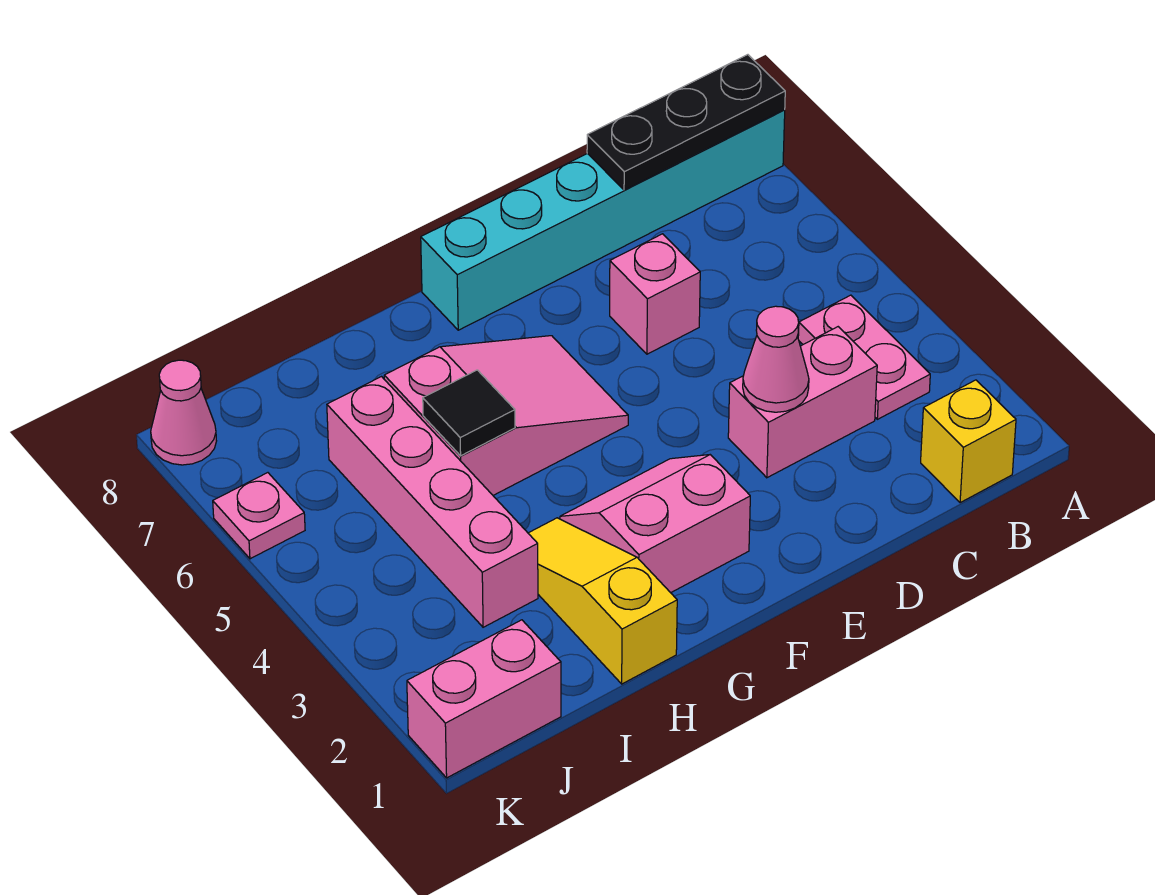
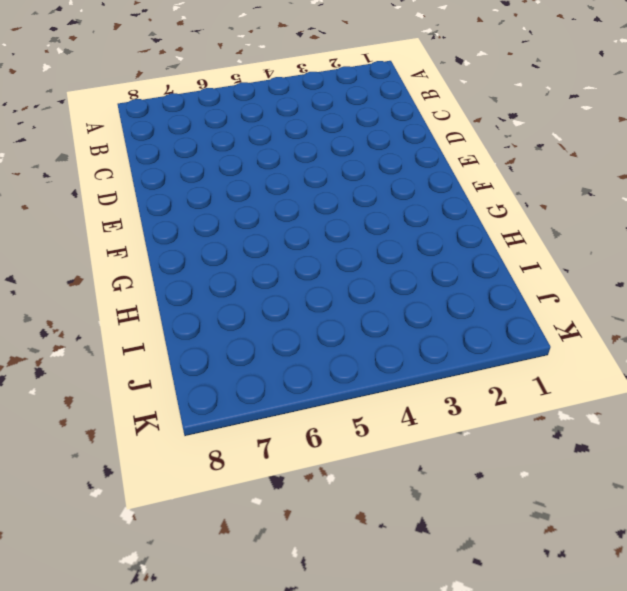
none -> cyan 1x6 brick [421,110,785,330]
none -> yellow 1x1 brick [921,380,1016,503]
none -> pink 1x2 plate [798,295,930,419]

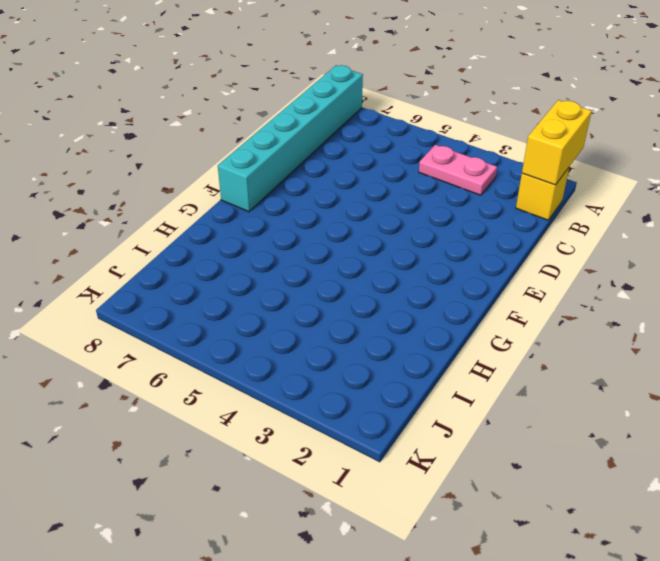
yellow 1x2 brick [522,100,592,185] -> none
none -> pink 1x2 brick [728,327,877,478]
none -> pink 1x1 brick [610,234,700,354]
none -> pink 2x2 slope [560,455,750,593]

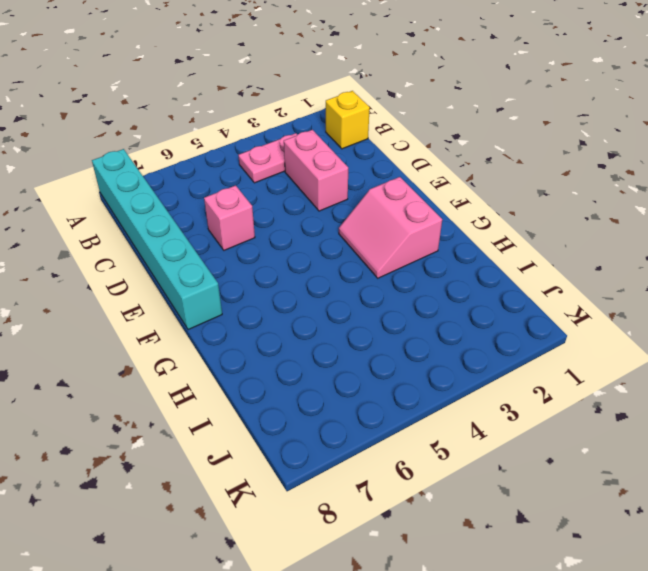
none -> pink 2x3 slope [384,336,628,495]
none -> yellow 1x3 slope [528,518,677,684]
none -> pink 1x4 brick [327,377,538,627]

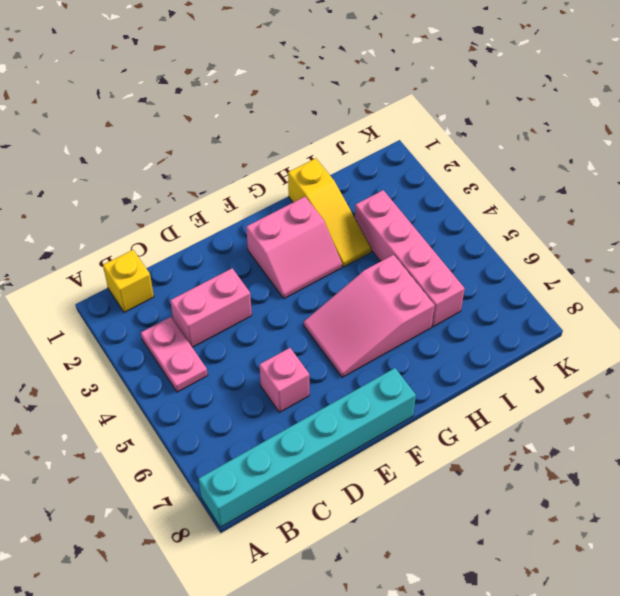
none -> pink 1x2 brick [407,620,561,778]
none -> pink 1x1 plate [213,473,305,559]
none -> pink 1x1 cone [151,360,216,465]

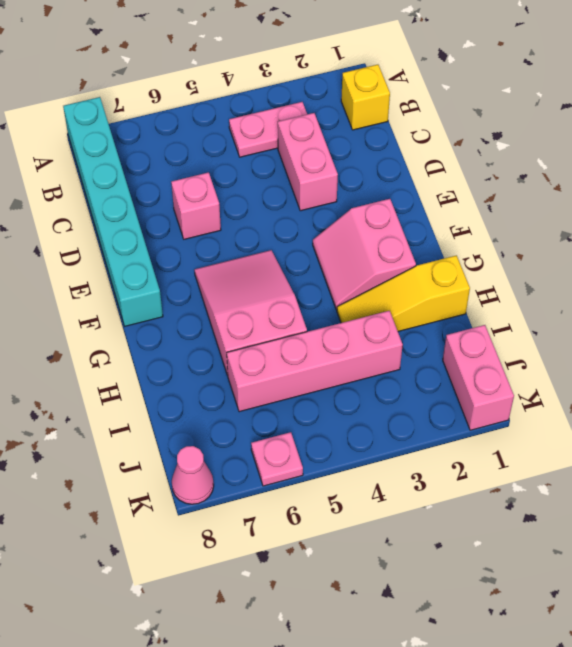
none -> black 1x3 plate [587,55,785,190]
none -> pink 1x1 cone [743,306,809,412]
none -> black 1x1 tile [423,370,515,456]

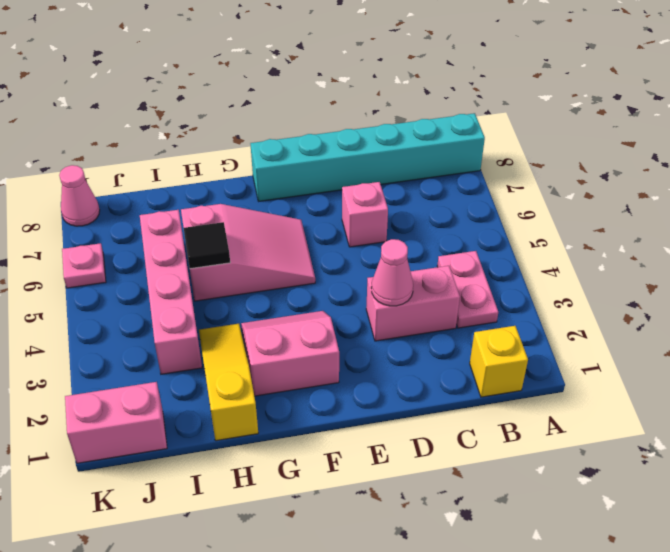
none -> black 1x3 plate [587,55,785,190]

